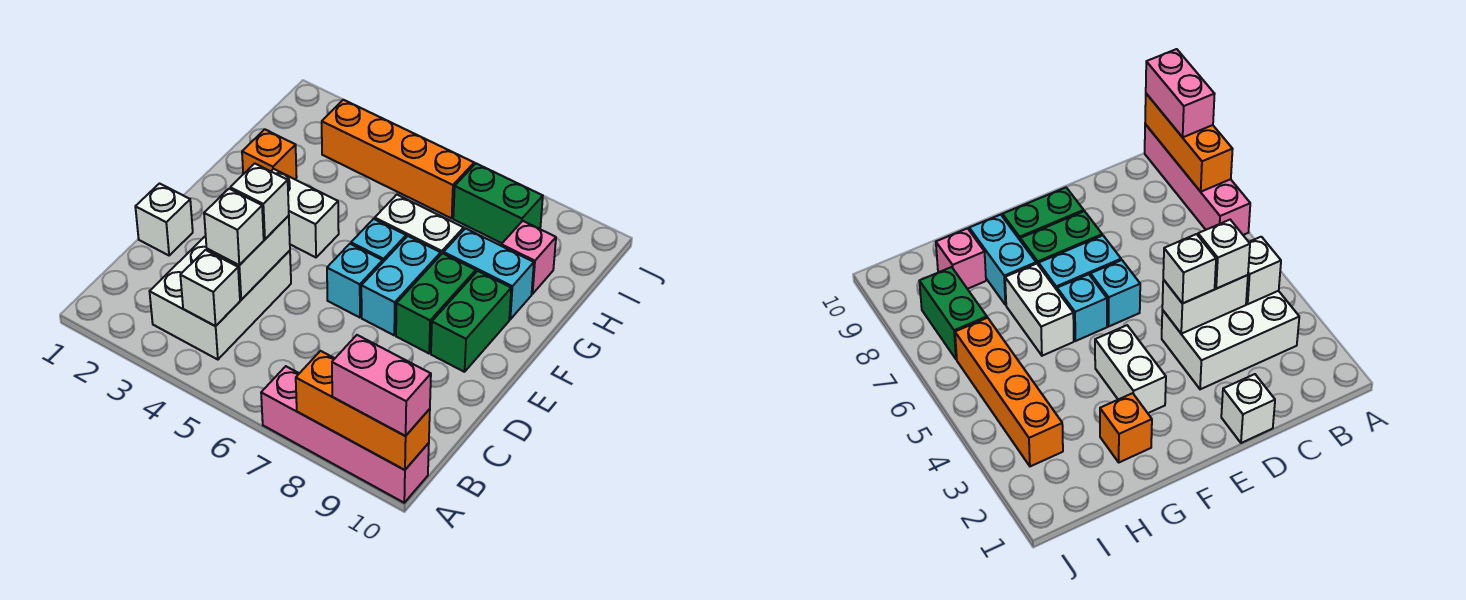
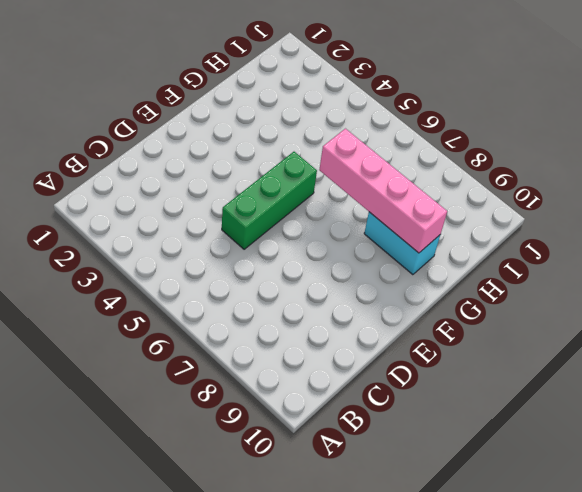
green 1x3 brick [222,152,317,249] -> none
pink 1x4 brick [319,129,447,253] -> pink 1x4 brick moved to [261,366,429,503]
none -> white 2x3 brick [150,236,291,360]
none -> white 1x1 brick [135,184,193,255]
none -> cyan 1x1 brick [327,244,383,318]

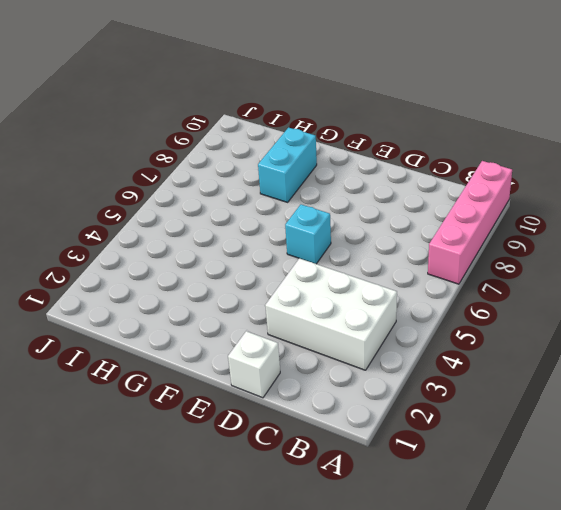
none -> cyan 1x2 brick [361,236,441,335]
none -> green 1x2 brick [396,253,476,353]
none -> green 1x2 brick [431,271,511,372]

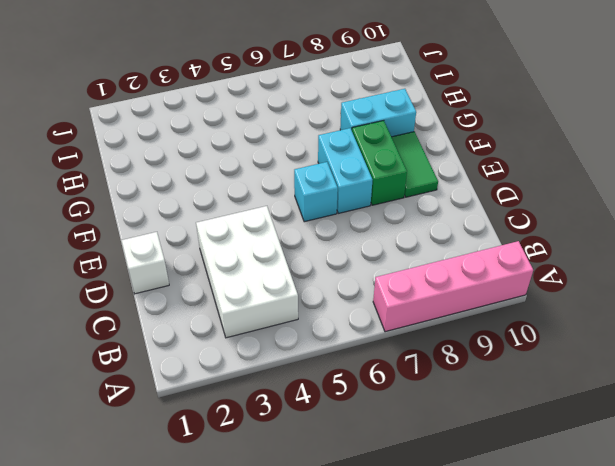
green 1x2 tile [392,132,438,197] -> green 1x2 brick [431,271,511,372]
none -> white 1x2 brick [271,169,339,257]
none -> cyan 1x1 brick [351,219,406,262]
none -> orange 1x1 brick [242,129,297,179]

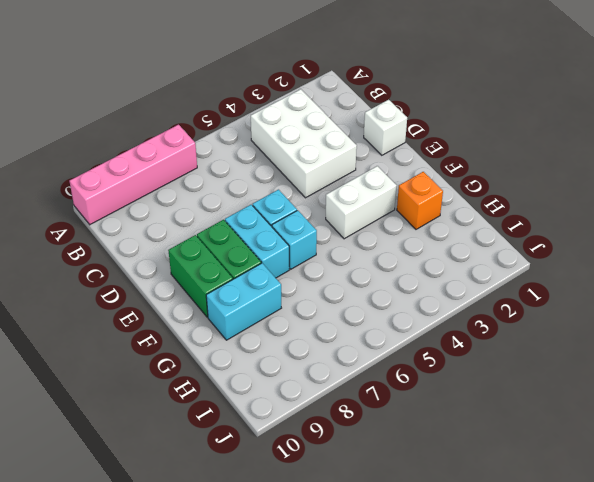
none -> white 1x2 brick [375,195,464,254]
none -> pink 1x1 brick [501,221,556,294]
none -> orange 1x4 brick [322,100,474,218]

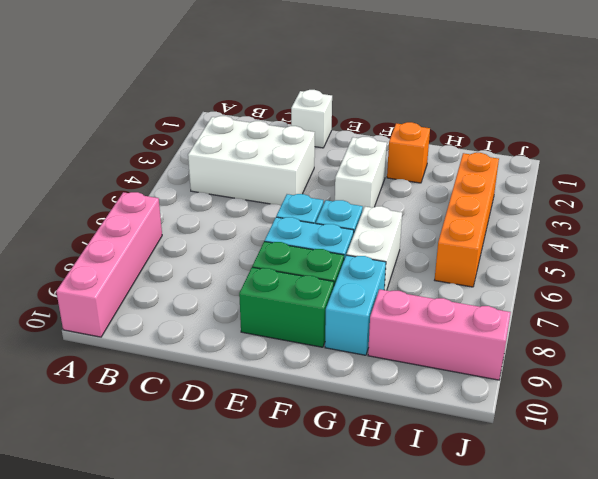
pink 1x3 brick [368,289,511,380] -> pink 1x1 brick [501,221,556,294]
none -> green 1x2 brick [453,164,543,243]
none -> orange 1x3 brick [296,351,430,470]
none -> white 1x1 brick [180,250,240,326]

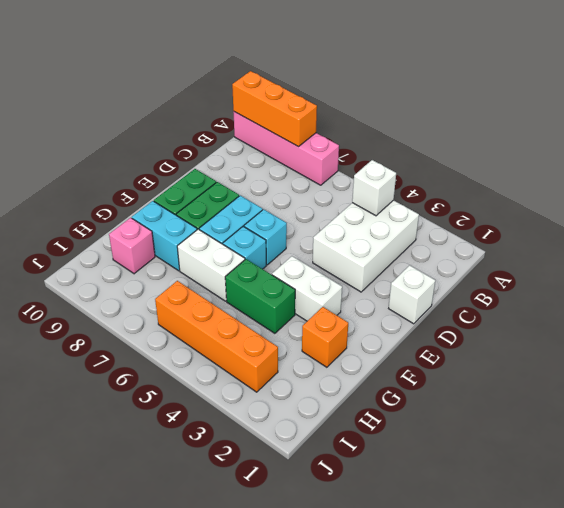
green 1x2 brick [225,259,295,333] -> green 1x2 brick moved to [453,164,543,243]
none -> white 1x2 brick [207,216,290,300]
none -> pink 1x2 brick [332,335,431,436]
none -> white 1x1 brick [204,189,264,265]

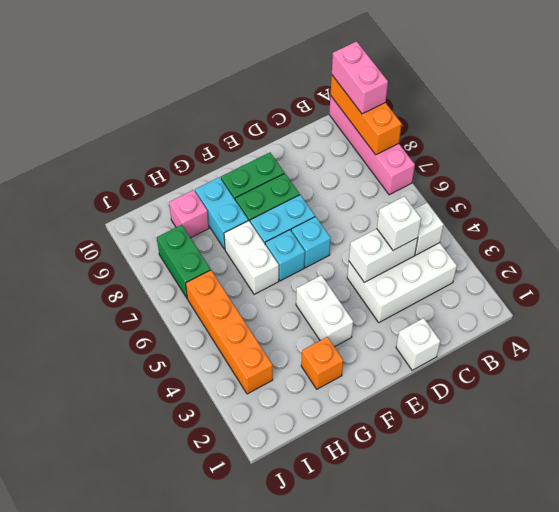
none -> white 1x1 brick [230,163,289,239]

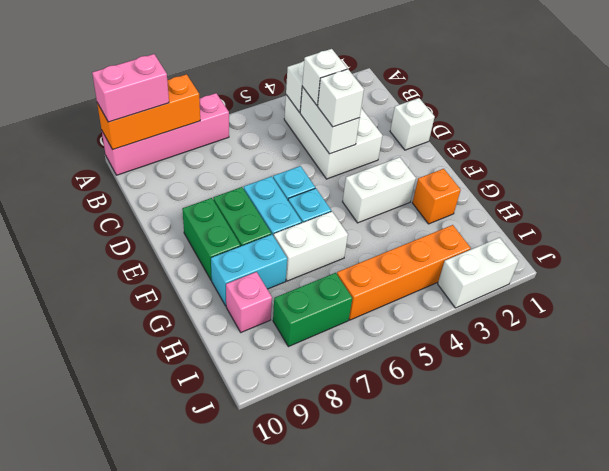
white 1x2 brick [438,238,518,308] -> none

